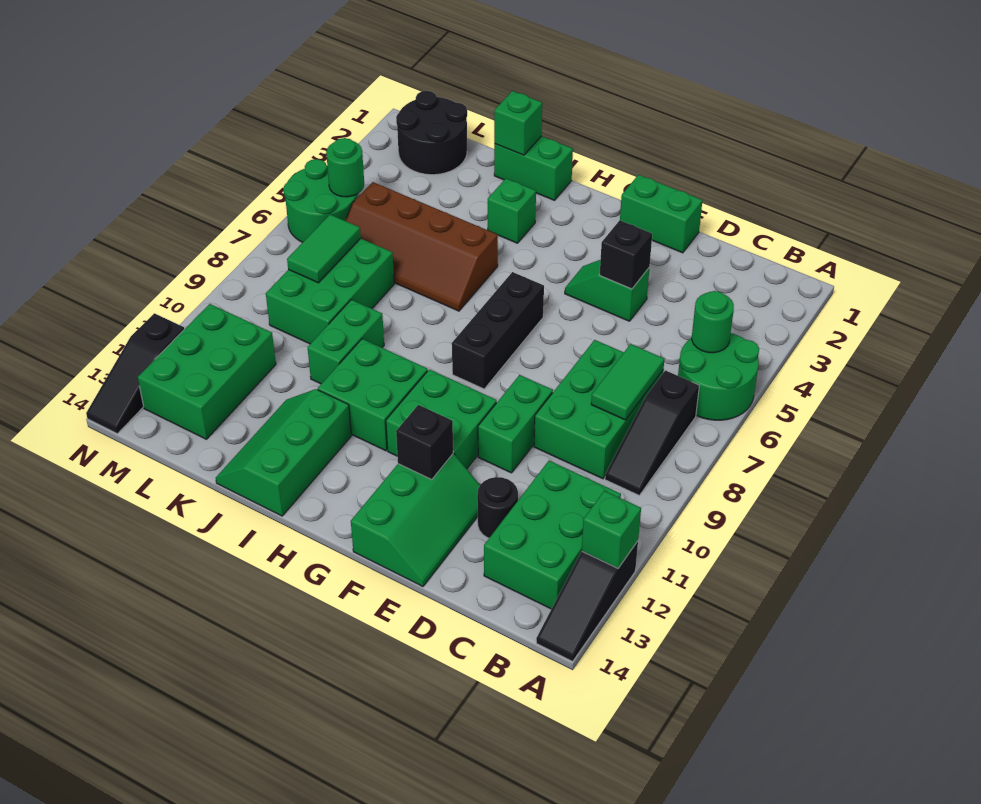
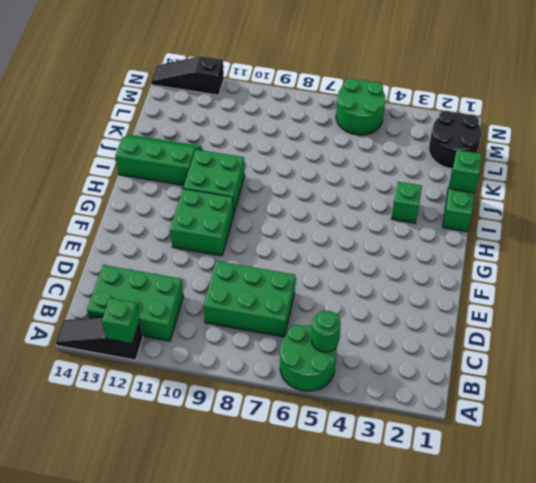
none -> black 1x3 slope [605,370,699,495]
none -> black 1x1 round brick [477,477,518,538]
none -> green 1x2 brick [620,175,703,253]
none -> green 1x2 slope [565,260,650,321]

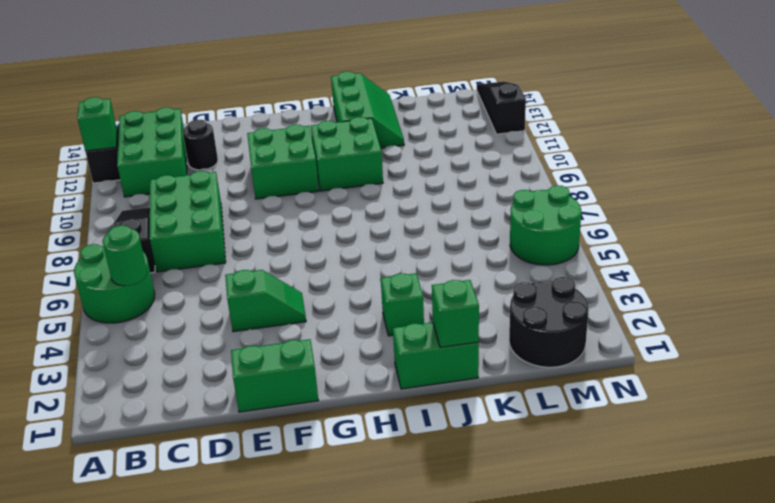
none -> green 1x2 brick [478,375,553,473]
none -> green 2x3 slope [351,454,480,587]
none -> black 1x3 brick [452,272,544,389]
none -> brown 2x4 slope [346,182,498,311]

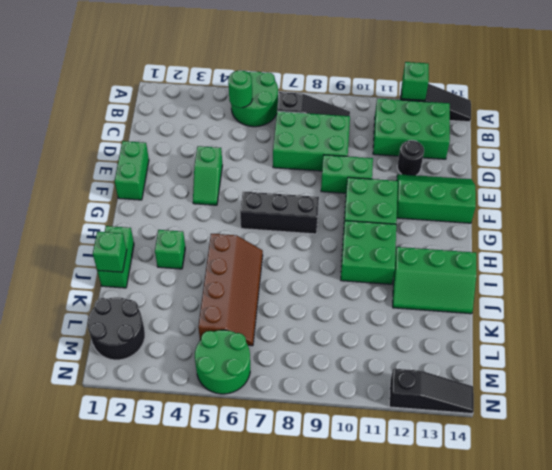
none -> green 1x2 brick [308,300,384,384]
none -> green 2x3 brick [266,238,394,344]
none -> green 2x3 brick [138,304,276,439]
none -> green 1x2 tile [591,344,664,420]

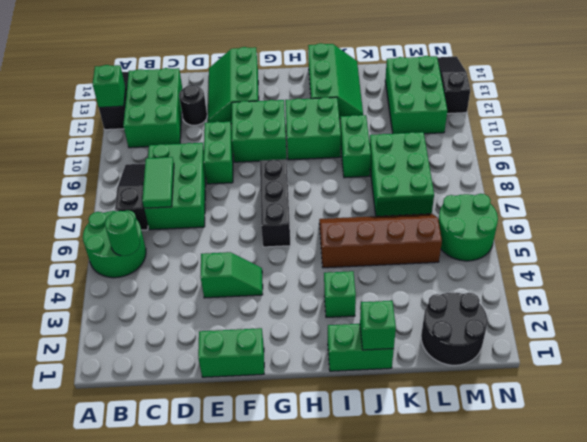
none -> black 1x1 brick [600,220,652,289]
none -> black 1x1 brick [396,405,453,479]
none -> green 1x2 tile [287,215,361,283]
none -> green 1x1 round brick [326,138,364,197]

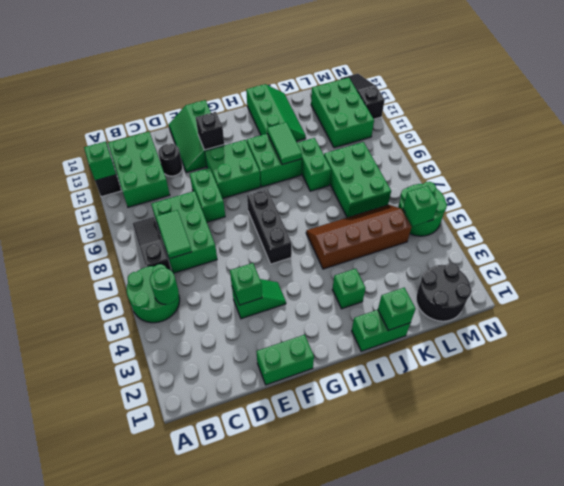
green 1x1 brick [230,263,262,305] -> black 1x1 brick [600,220,652,289]
green 1x2 tile [267,122,302,164] -> green 1x2 tile moved to [287,215,361,283]
green 1x1 brick [403,186,438,226] -> green 1x1 round brick [326,138,364,197]

